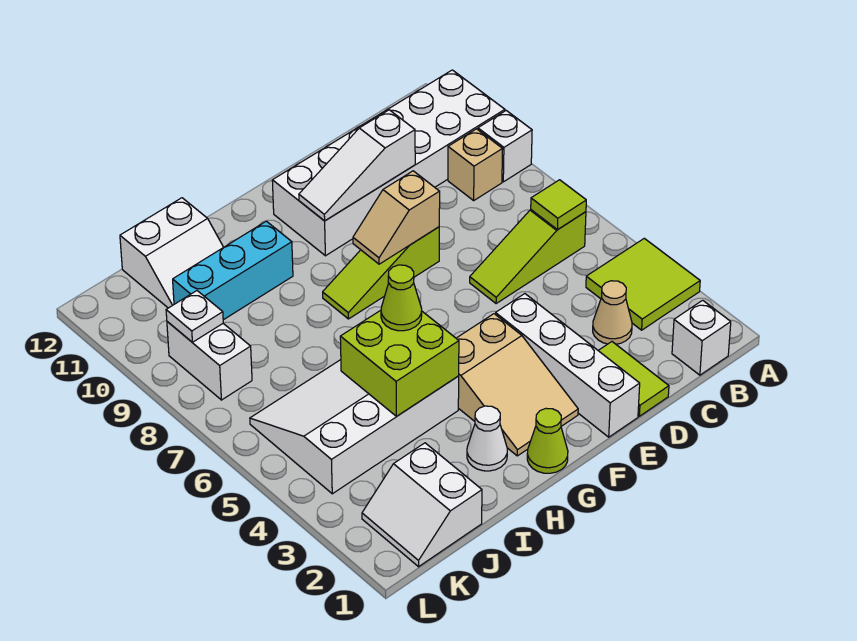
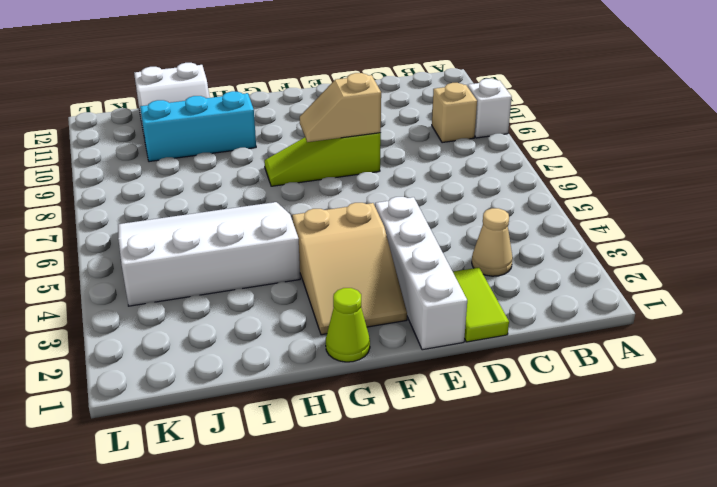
none -> lime 2x2 tile [586,238,700,330]
none -> white 2x6 brick [272,70,505,256]
none -> white 1x1 brick [672,300,731,375]

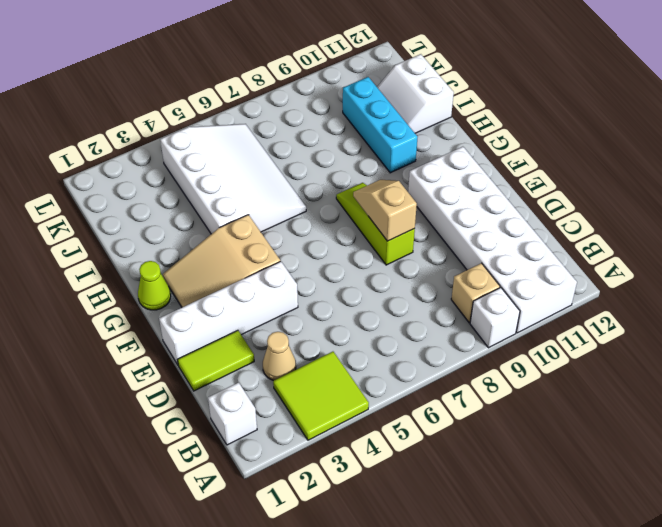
none -> lime 1x3 slope [470,210,586,304]
none -> white 1x1 cone [467,406,507,471]
none -> white 2x2 slope [362,443,482,567]

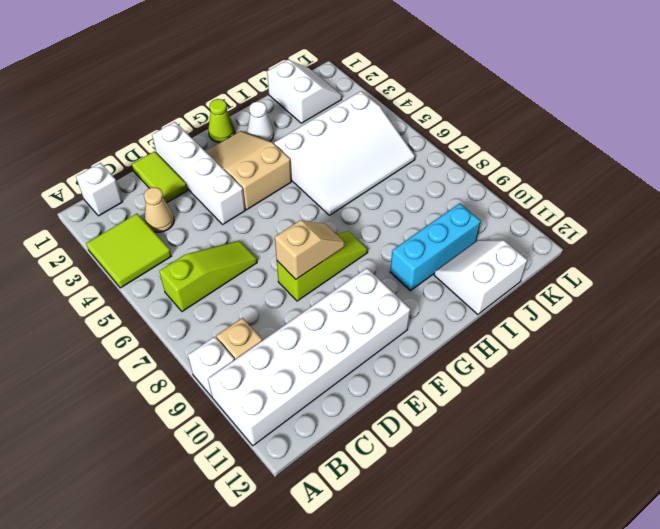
none -> white 1x2 brick [167,322,252,400]
none -> lime 1x1 tile [531,180,586,230]
none -> white 1x3 slope [299,110,415,221]

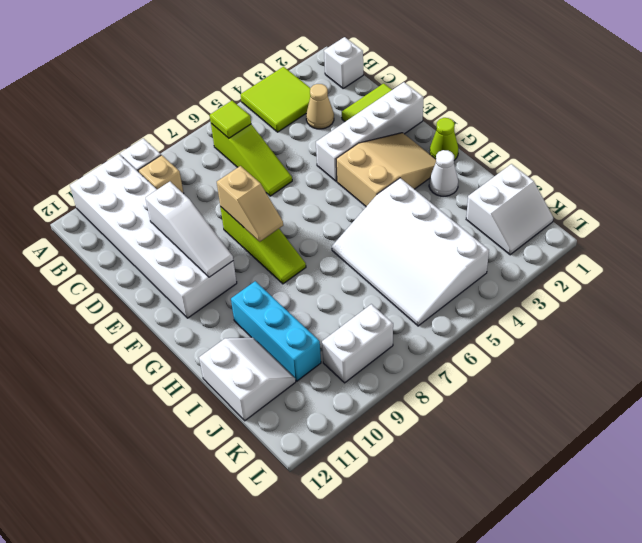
none -> lime 2x2 brick [340,310,459,416]
none -> white 1x1 plate [166,291,223,342]
none -> lime 1x1 cone [381,265,422,331]

